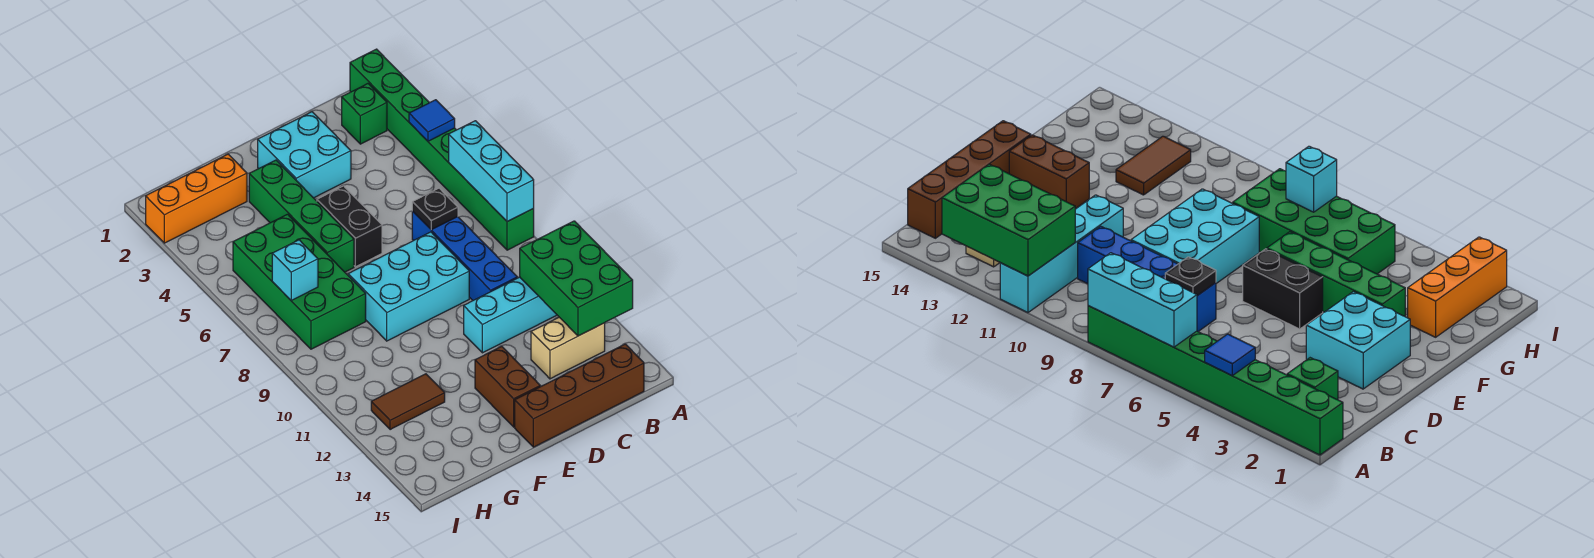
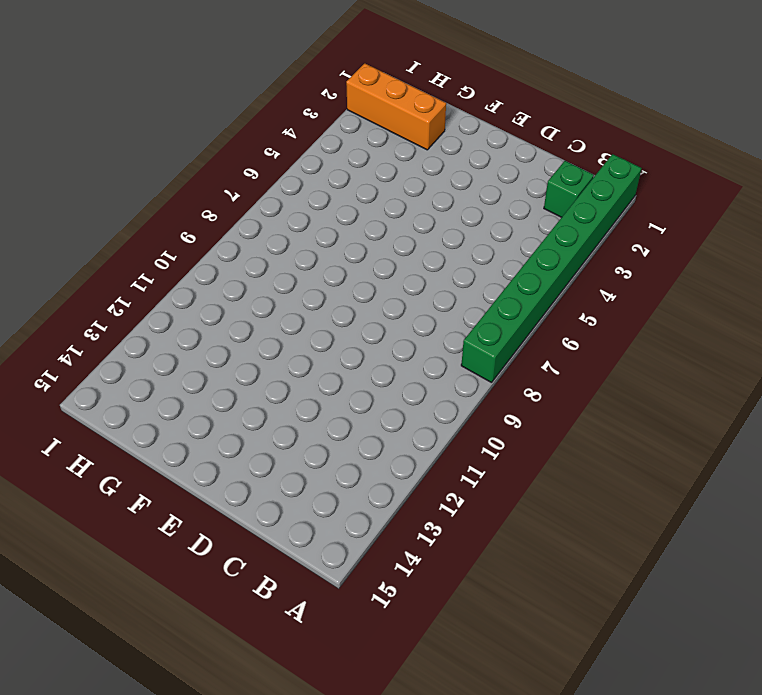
none -> cyan 1x4 brick [464,277,557,353]
none -> tan 1x2 brick [531,317,605,379]
none -> brown 1x4 brick [515,344,644,447]

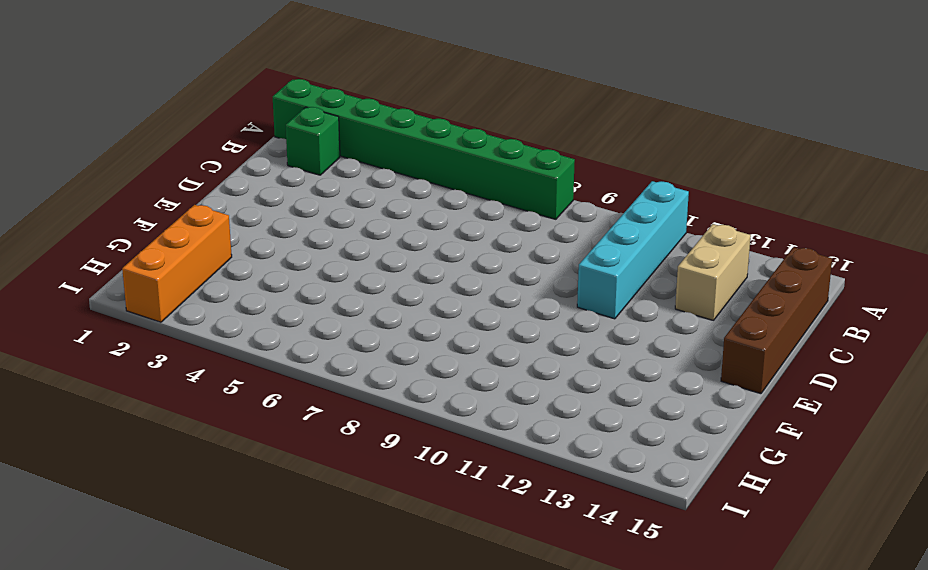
none -> blue 1x4 brick [412,211,517,300]
none -> cyan 2x2 brick [258,112,351,198]
none -> cyan 2x3 brick [348,232,469,341]

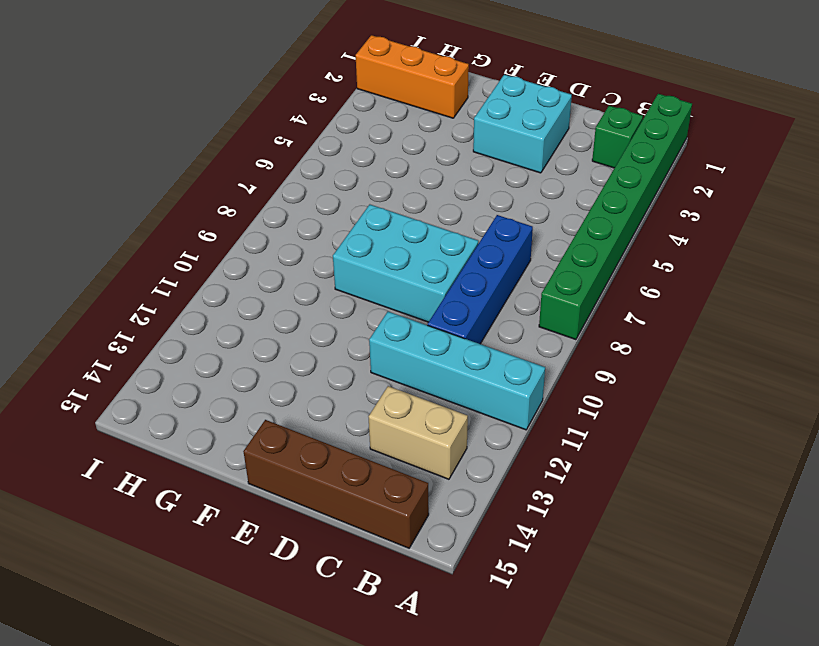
none -> black 1x2 brick [317,186,382,267]
none -> brown 1x2 brick [475,346,540,427]
none -> green 1x4 brick [249,160,354,272]

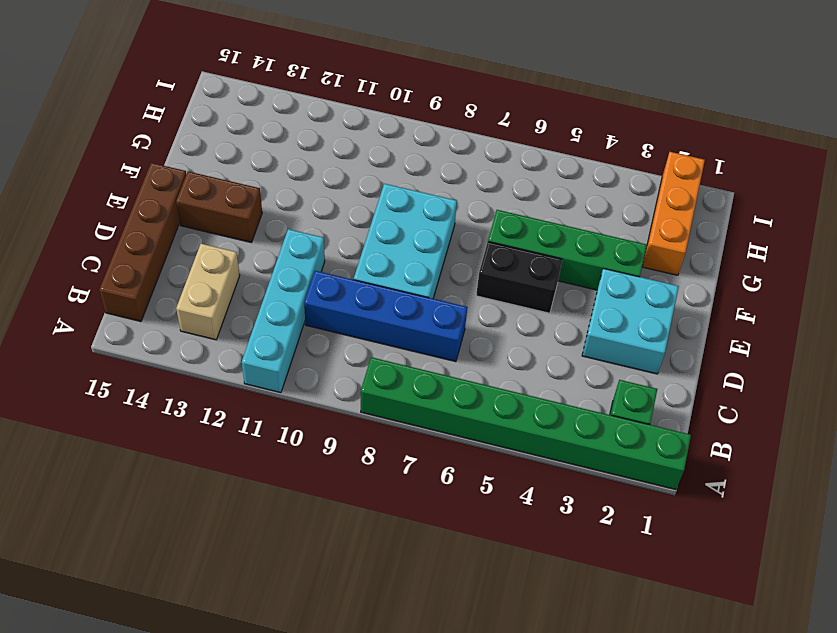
none -> green 2x4 brick [233,214,366,349]
none -> brown 1x2 tile [371,374,445,430]
none -> blue 1x1 tile [409,100,455,141]

